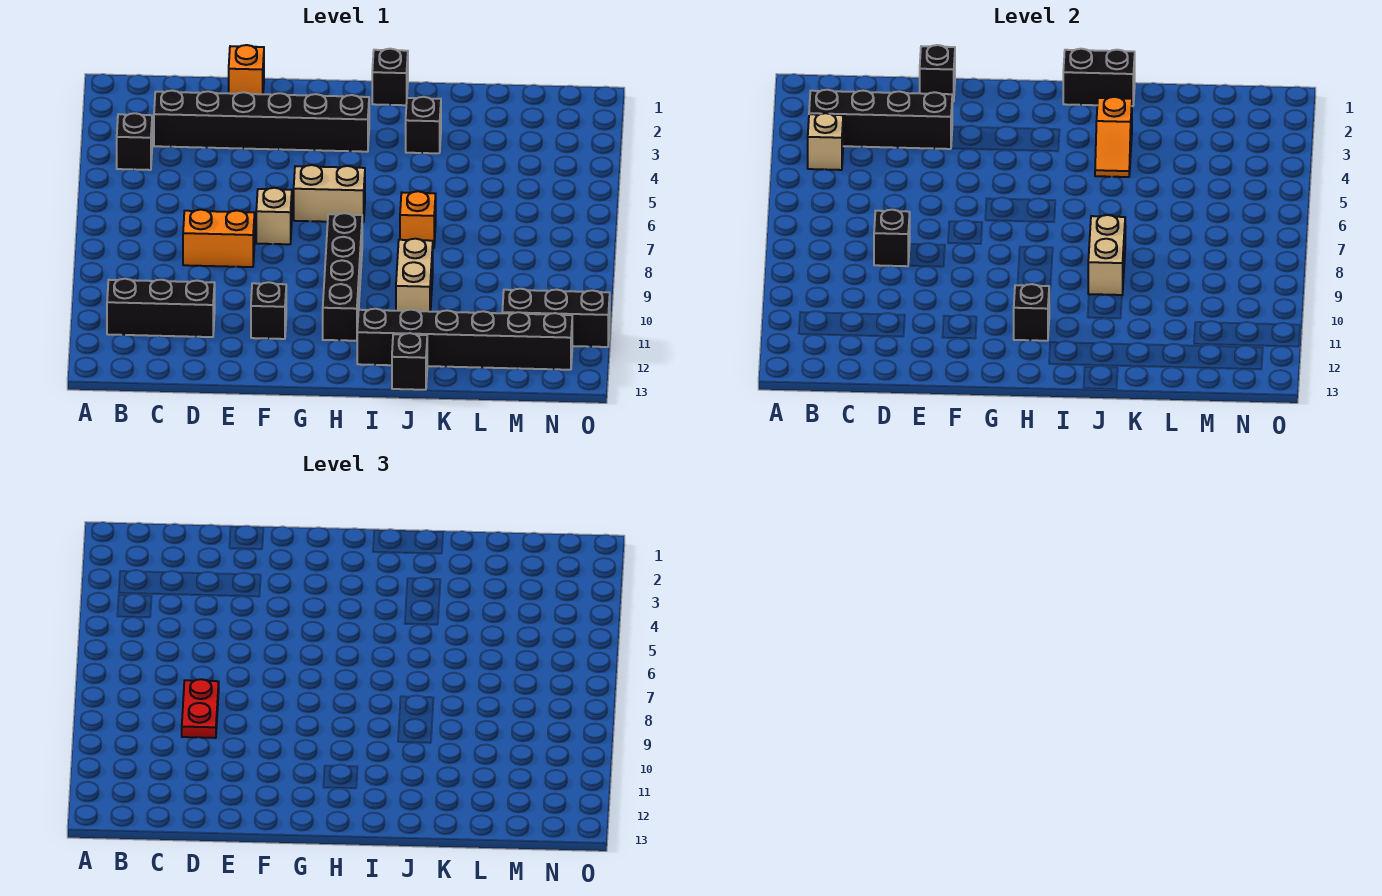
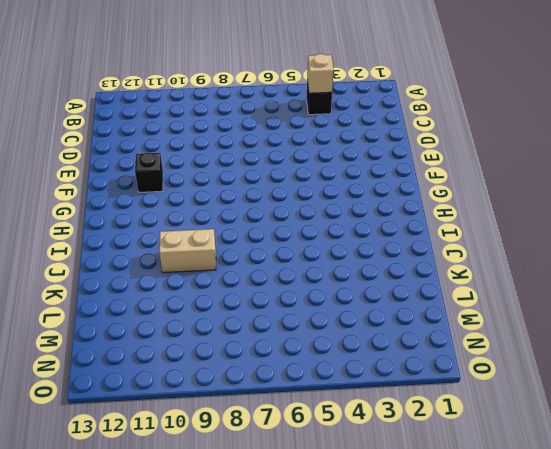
none -> black 1x3 brick [107,279,215,337]
none -> black 1x6 brick [154,91,369,152]
none -> orange 1x2 brick [183,210,255,267]

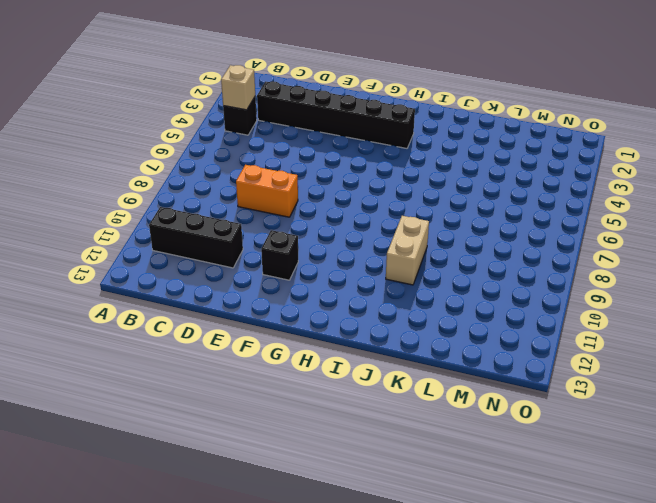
none -> orange 1x1 brick [229,45,264,94]
none -> tan 1x1 brick [256,188,292,244]
none -> tan 1x2 brick [294,165,365,223]

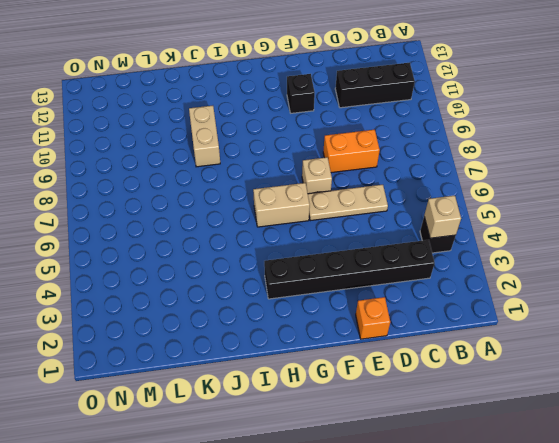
tan 1x3 plate [308,185,388,221] -> none
none -> black 1x4 brick [323,213,362,341]
none -> black 1x1 brick [372,49,408,105]
none -> black 1x6 brick [357,309,572,370]

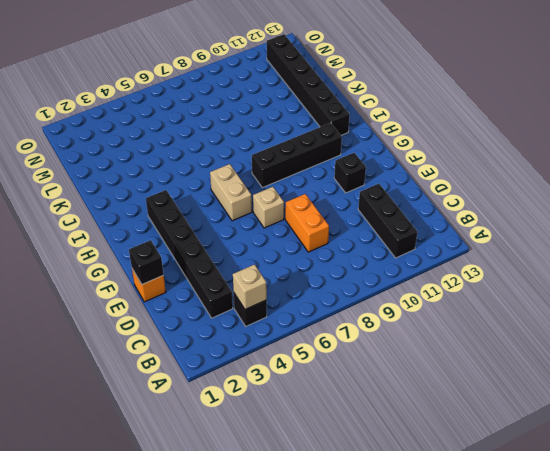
none -> black 1x1 brick [372,49,408,105]
none -> black 1x1 brick [406,97,441,153]
none -> orange 1x1 brick [400,191,436,248]

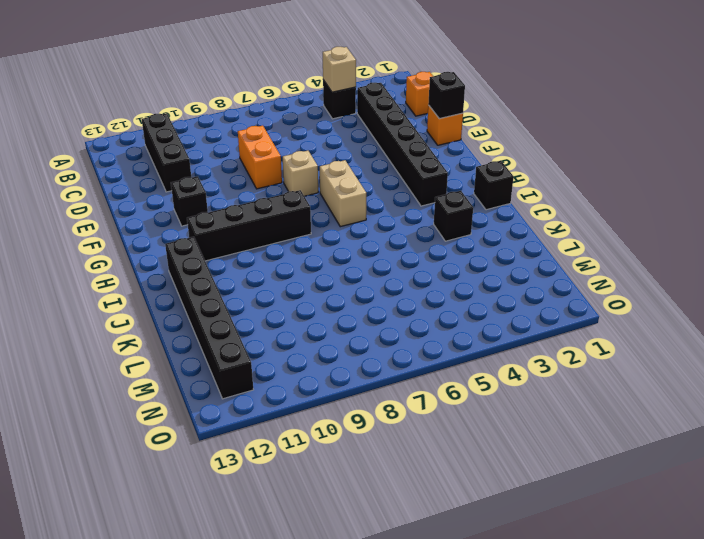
orange 1x1 brick [406,72,433,116] -> orange 1x1 brick moved to [400,191,436,248]
none -> tan 1x2 brick [396,239,433,312]
none -> black 1x1 brick [392,333,427,390]
none -> black 1x3 brick [502,289,610,347]

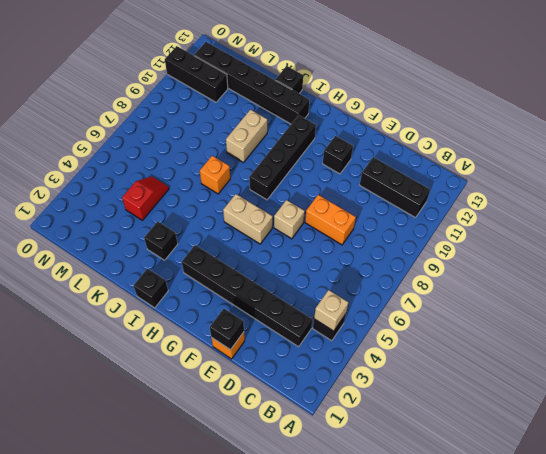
red 1x2 slope [122,177,169,220] -> none
none -> black 1x4 brick [809,90,952,149]
none -> black 1x1 brick [874,210,910,266]
none -> black 1x1 brick [1014,284,1049,341]

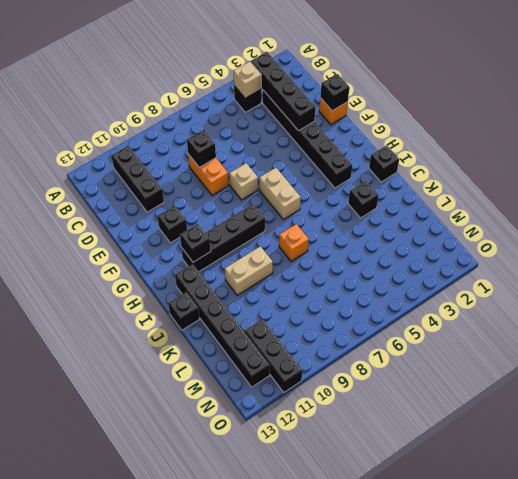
none -> black 1x2 brick [1063,49,1135,106]
none -> orange 1x2 slope [1095,97,1132,177]
none -> tan 1x2 brick [1088,215,1125,295]

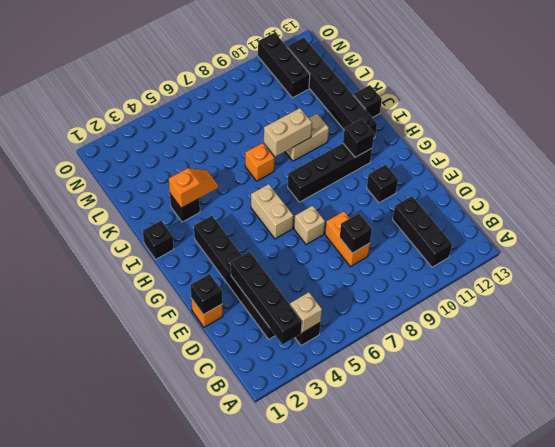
none -> black 1x2 brick [1063,49,1135,106]
none -> red 1x2 plate [182,679,219,738]

